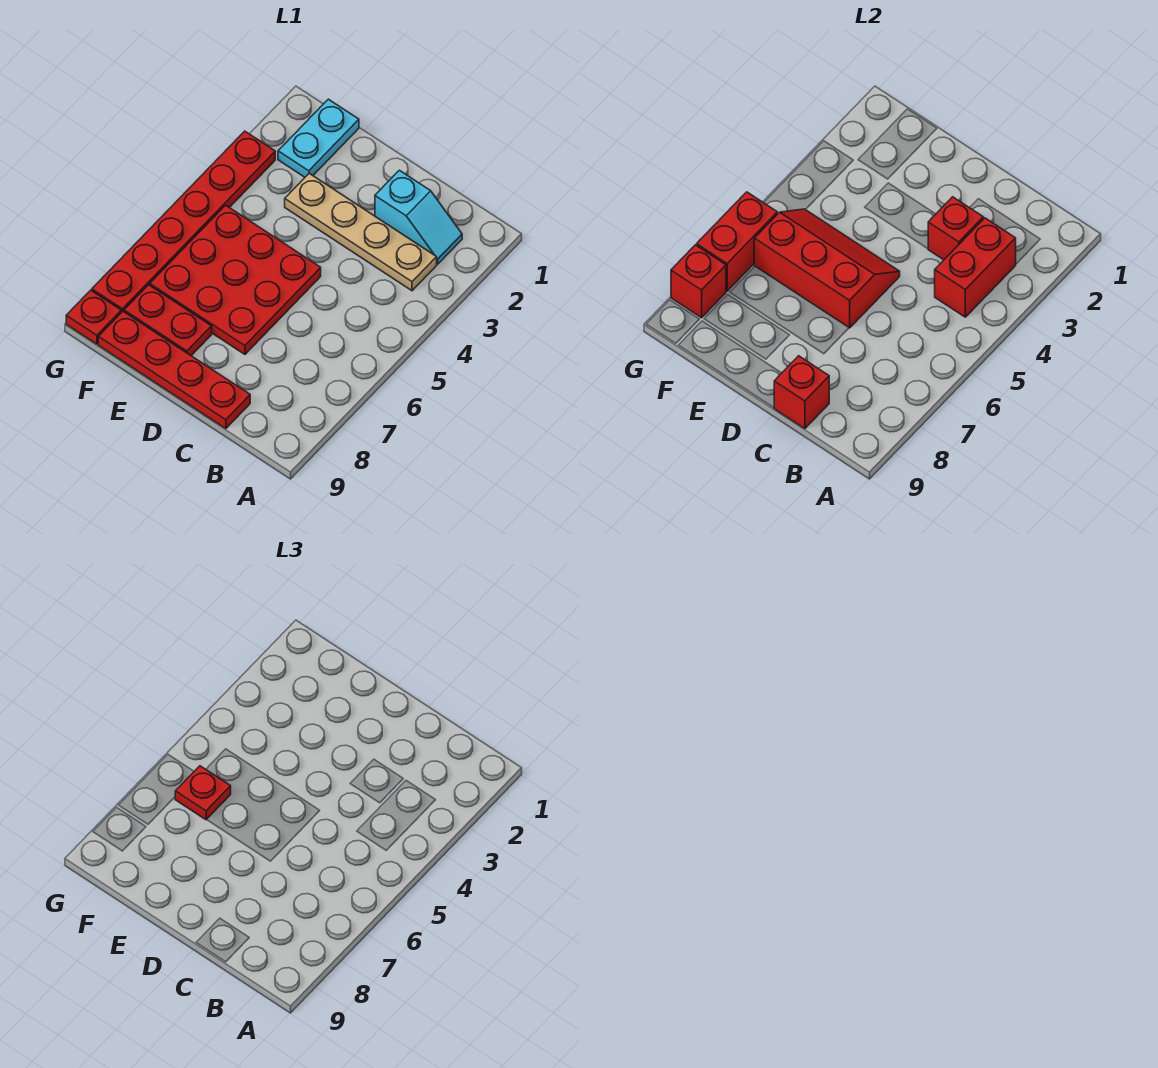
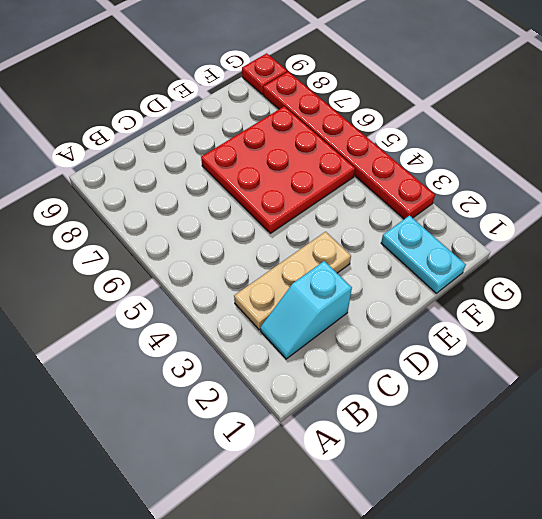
tan 1x3 plate [234,232,351,330] -> tan 1x4 plate [285,173,437,291]
none -> red 1x4 plate [98,312,250,429]
none -> red 1x2 plate [124,285,212,356]
none -> red 1x2 brick [935,218,1016,317]

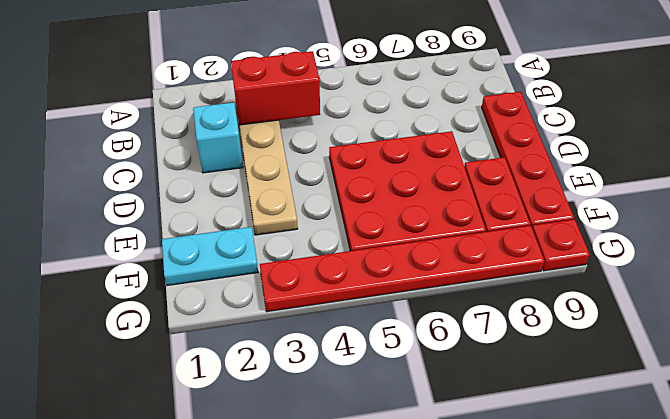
none -> red 1x1 brick [928,197,983,260]
none -> red 1x1 brick [774,356,829,429]
none -> red 2x3 slope [754,209,900,328]

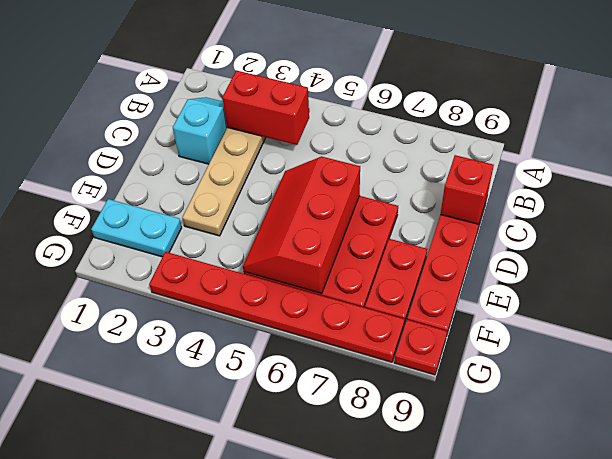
none -> red 1x1 brick [928,197,983,260]
none -> red 1x2 brick [697,192,777,291]
none -> red 1x1 brick [671,245,726,318]

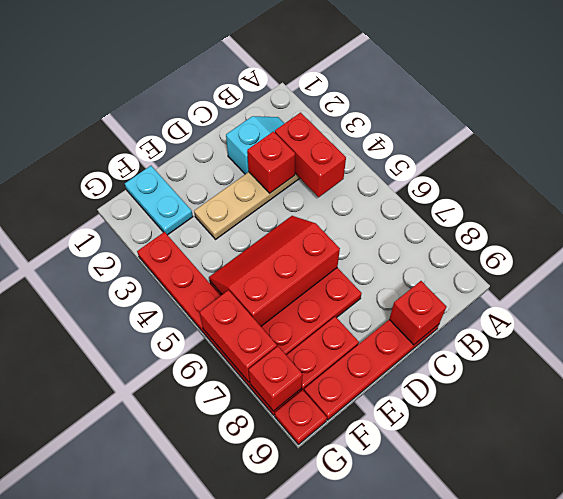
none -> red 1x1 plate [175,766,231,820]

